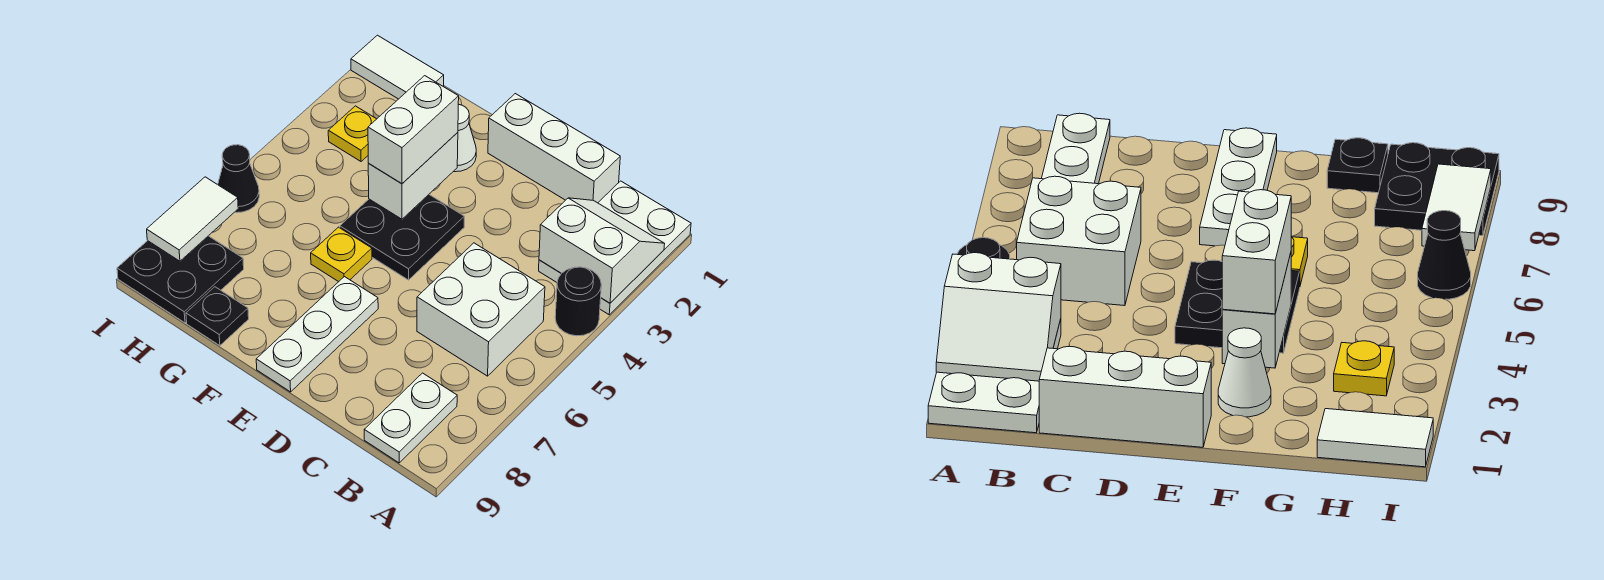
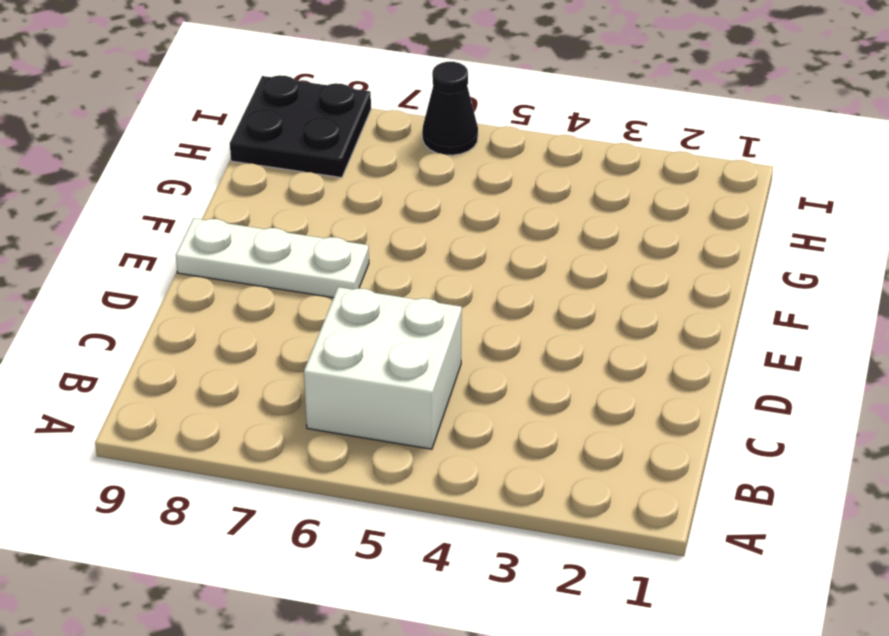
none -> white 2x3 plate [539,181,691,315]
none -> black 1x1 round brick [555,267,601,336]
none -> white 1x2 plate [364,373,457,463]

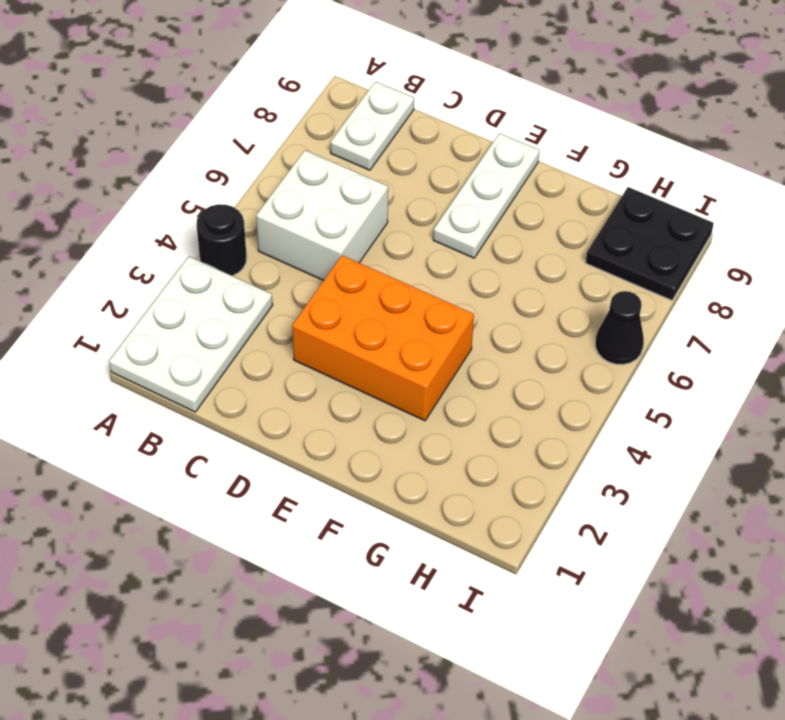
orange 2x3 brick [292,256,474,421] -> black 2x2 plate [340,195,464,280]
none -> white 1x3 brick [488,94,620,203]
none -> white 1x1 cone [453,104,476,172]
none -> yellow 1x1 plate [311,227,372,282]

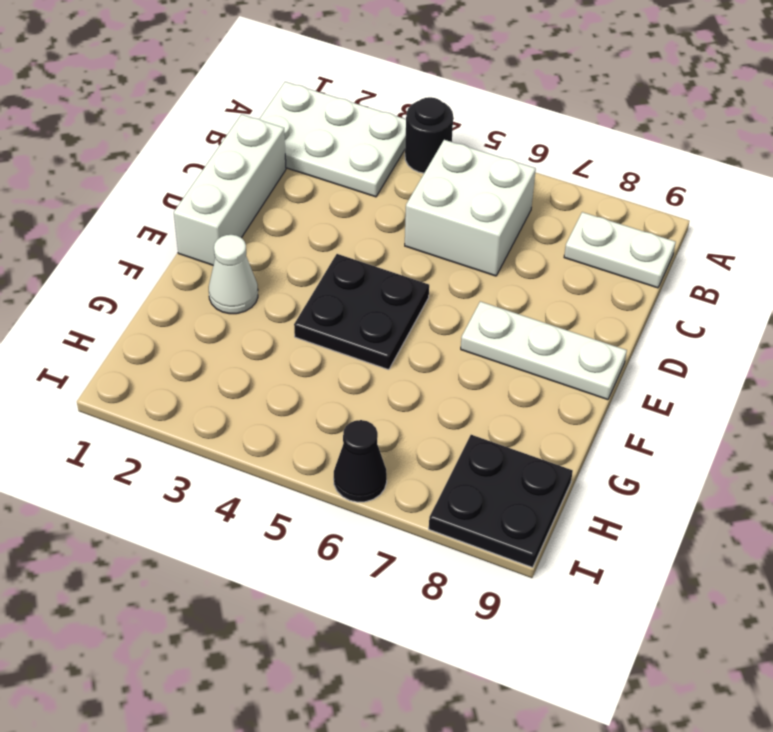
none -> yellow 1x1 plate [311,227,372,282]
none -> black 1x1 plate [186,287,249,346]
none -> white 1x2 tile [351,35,444,99]

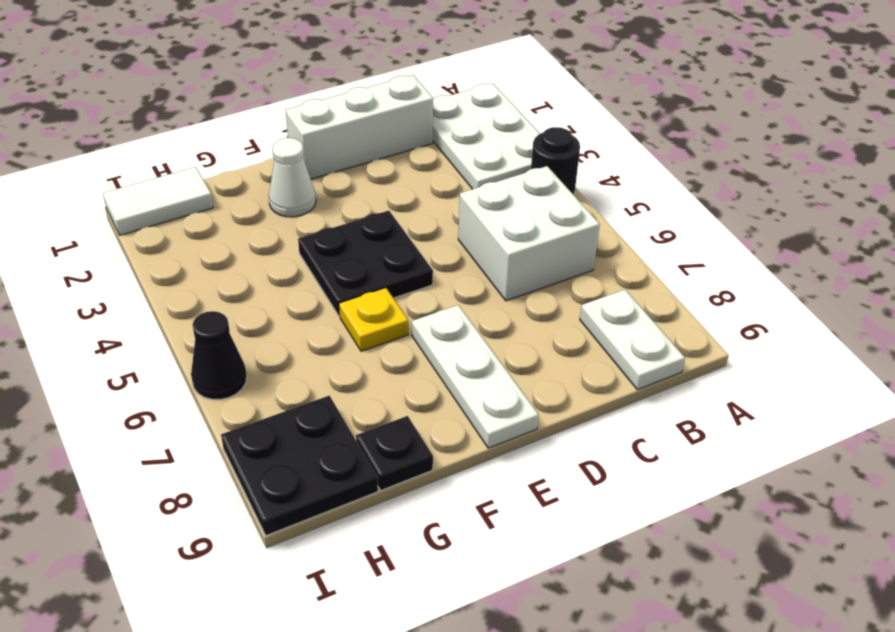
none -> yellow 1x1 plate [328,106,376,161]
none -> white 2x2 slope [539,198,665,303]
none -> white 1x2 brick [368,132,458,219]

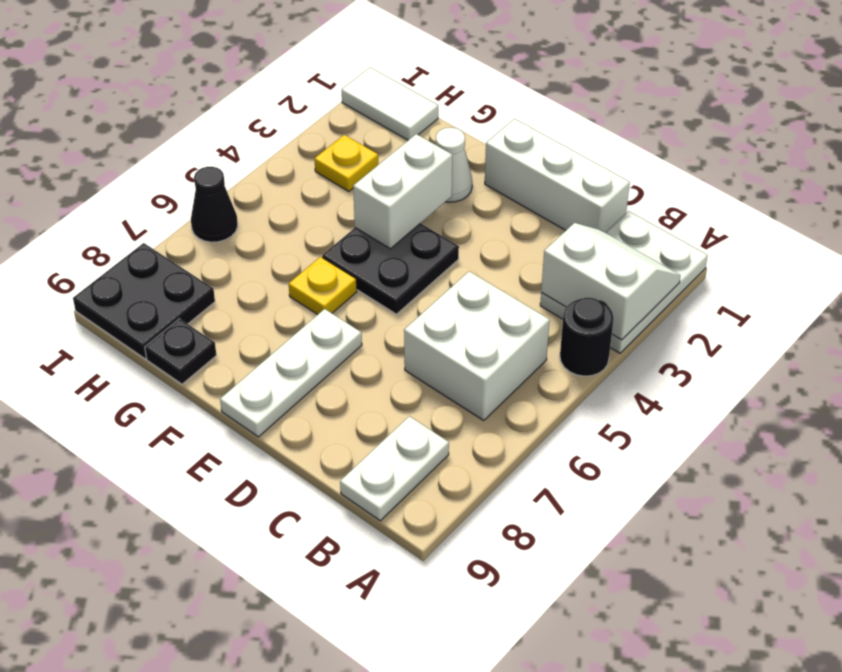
none -> white 1x2 tile [147,177,238,261]
none -> white 1x2 brick [368,76,459,184]

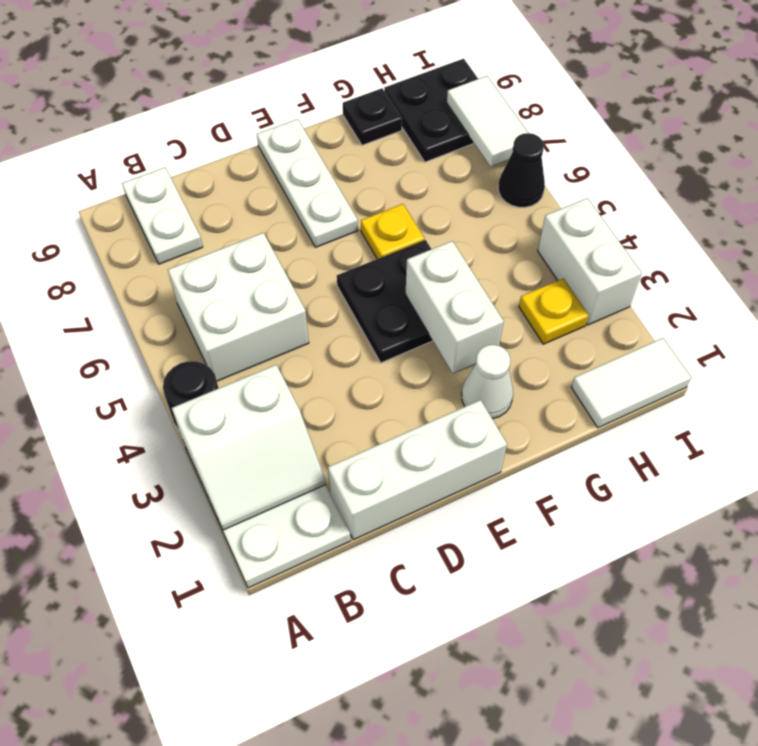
white 1x2 brick [538,198,642,325] -> white 1x2 brick moved to [368,76,459,184]

